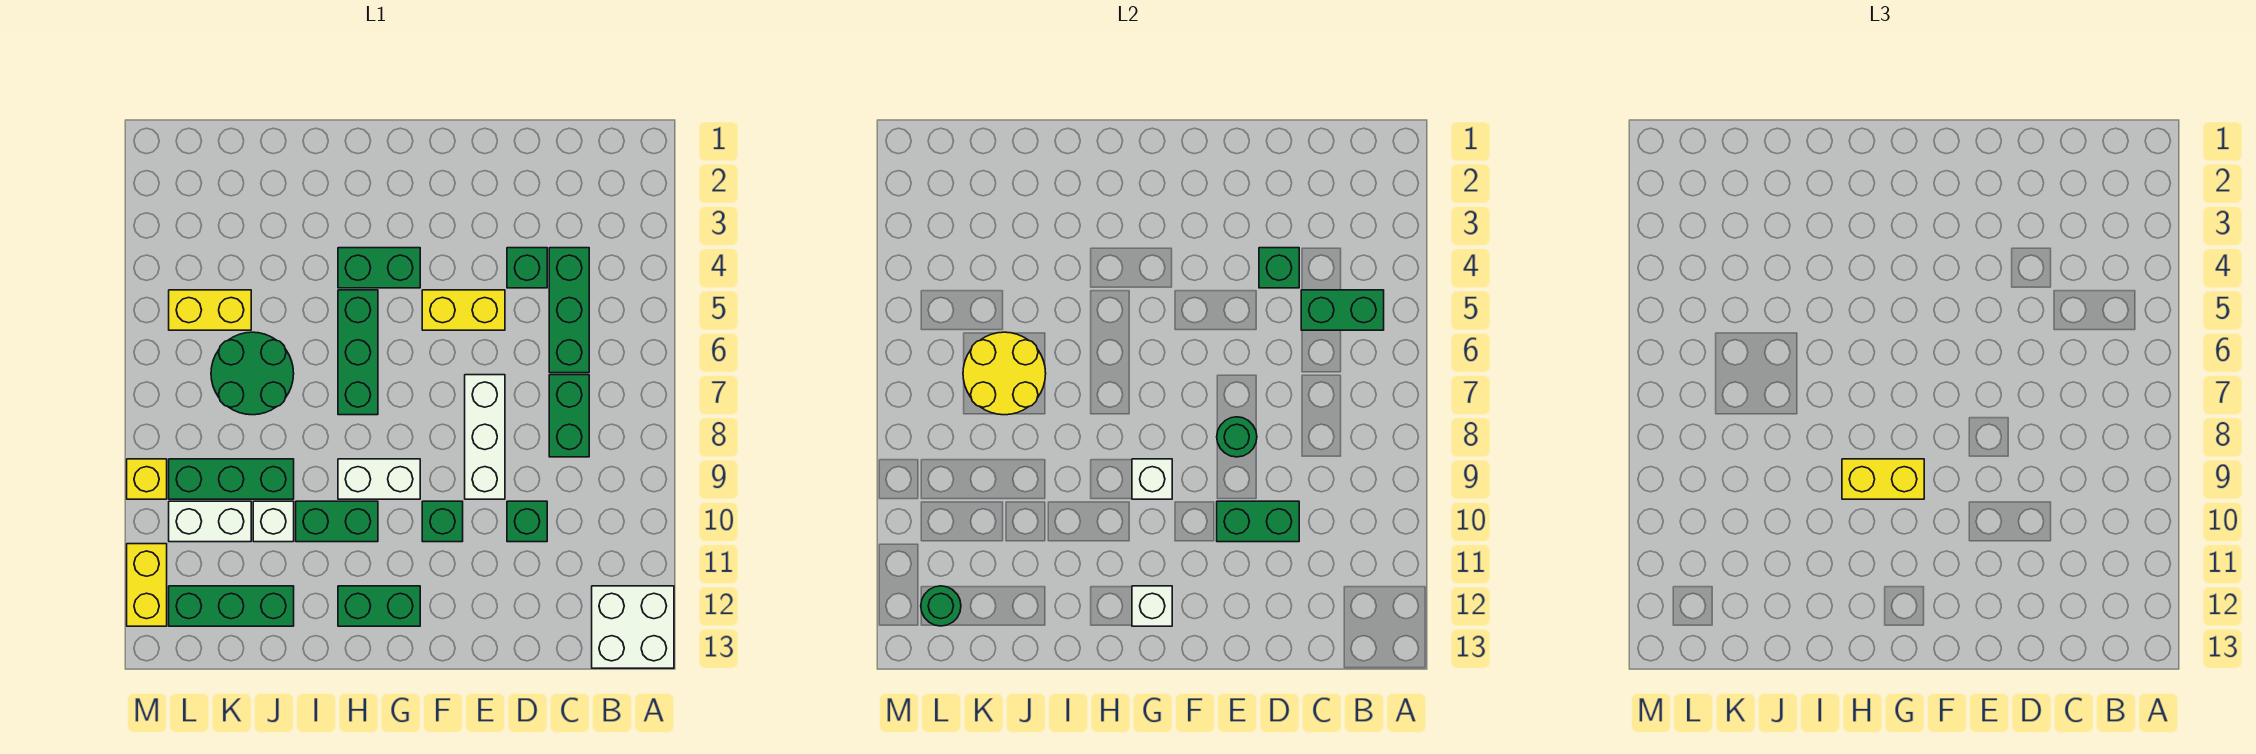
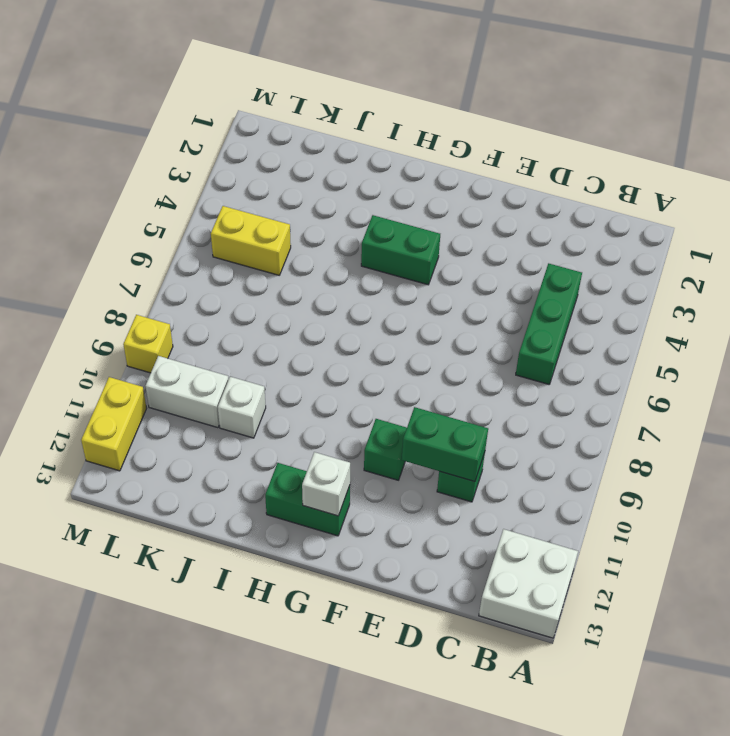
none -> green 1x2 brick [549,375,589,457]
none -> green 1x1 brick [507,248,547,288]
none -> yellow 1x2 brick [422,290,505,330]
none -> white 1x3 brick [465,375,505,499]

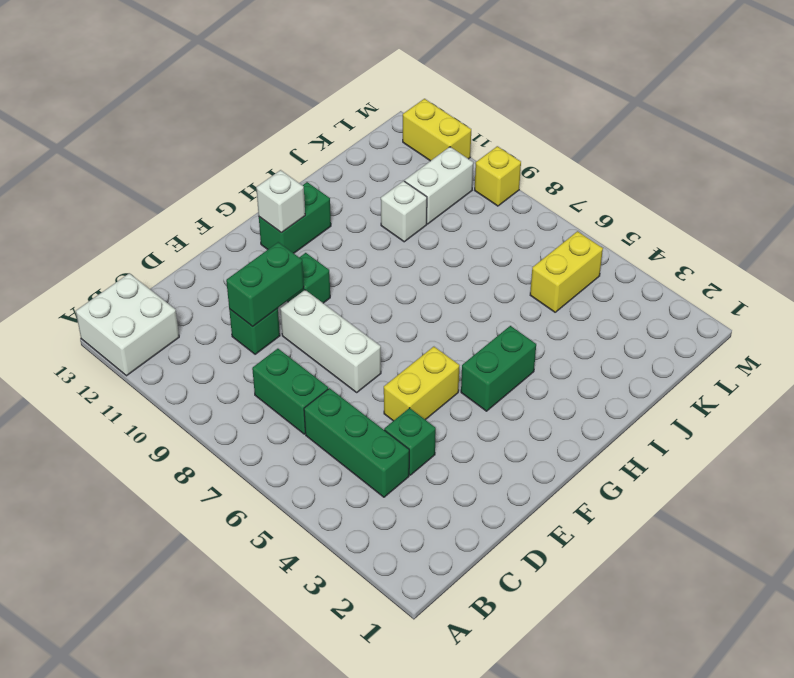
none -> white 1x2 brick [338,459,420,499]
none -> green 1x3 brick [338,290,378,415]
none -> green 1x2 brick [296,501,378,542]
none -> green 2x2 round brick [211,332,294,415]

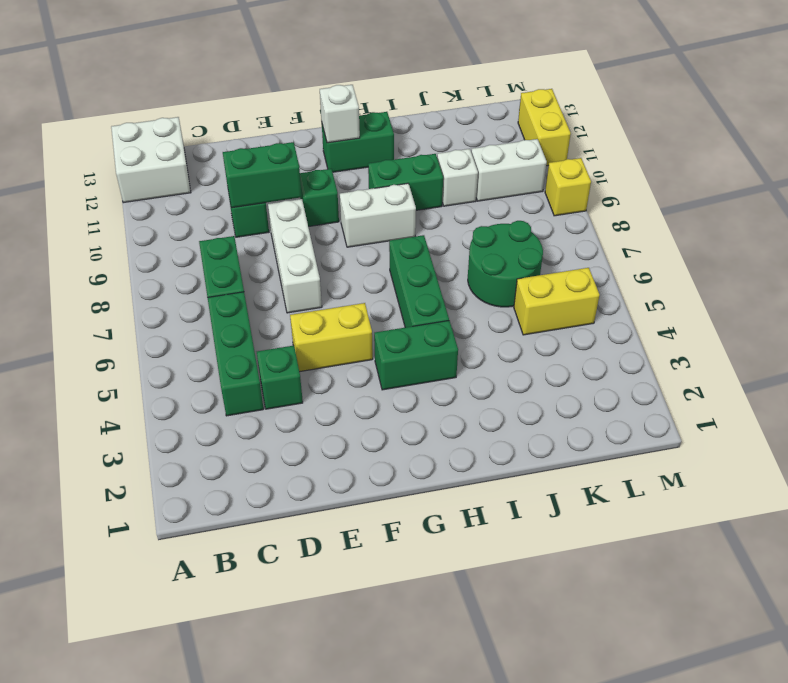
none -> green 1x3 brick [169,459,294,499]
none -> green 1x3 brick [169,586,294,626]
none -> green 1x2 brick [1301,290,1384,330]
none -> green 1x1 brick [1259,248,1299,288]

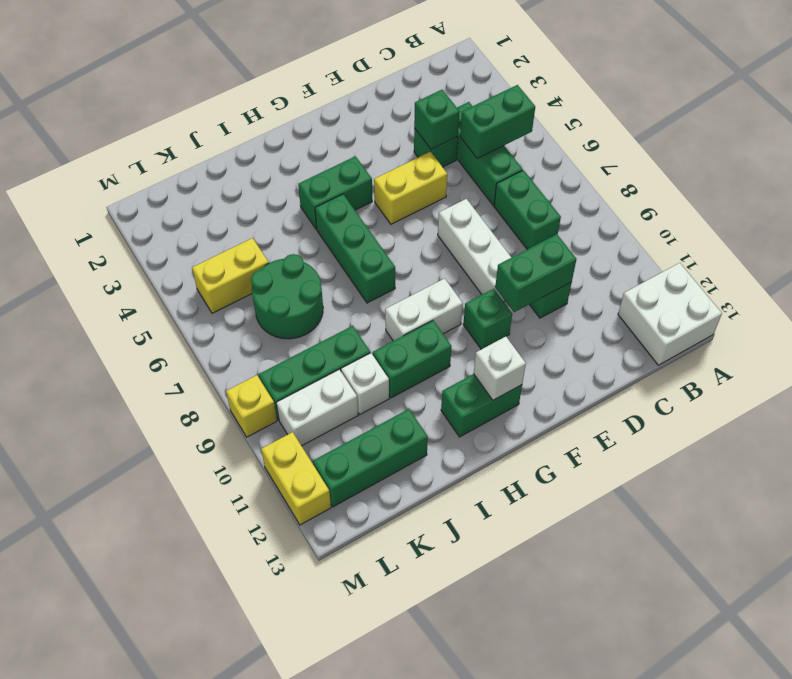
none -> green 1x1 round brick [1217,417,1257,457]
none -> white 1x1 brick [1132,459,1172,499]
none -> yellow 2x2 round brick [963,332,1046,415]
none -> green 1x1 round brick [921,586,961,626]

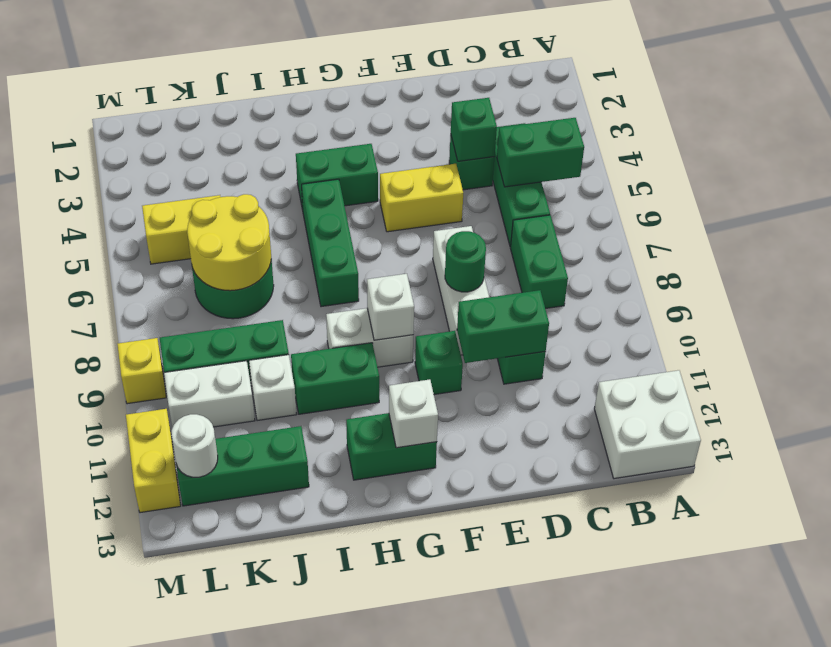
white 1x1 round brick [171,414,218,477] -> green 1x1 round brick [921,586,961,626]
none -> yellow 1x2 brick [1842,459,1924,499]

